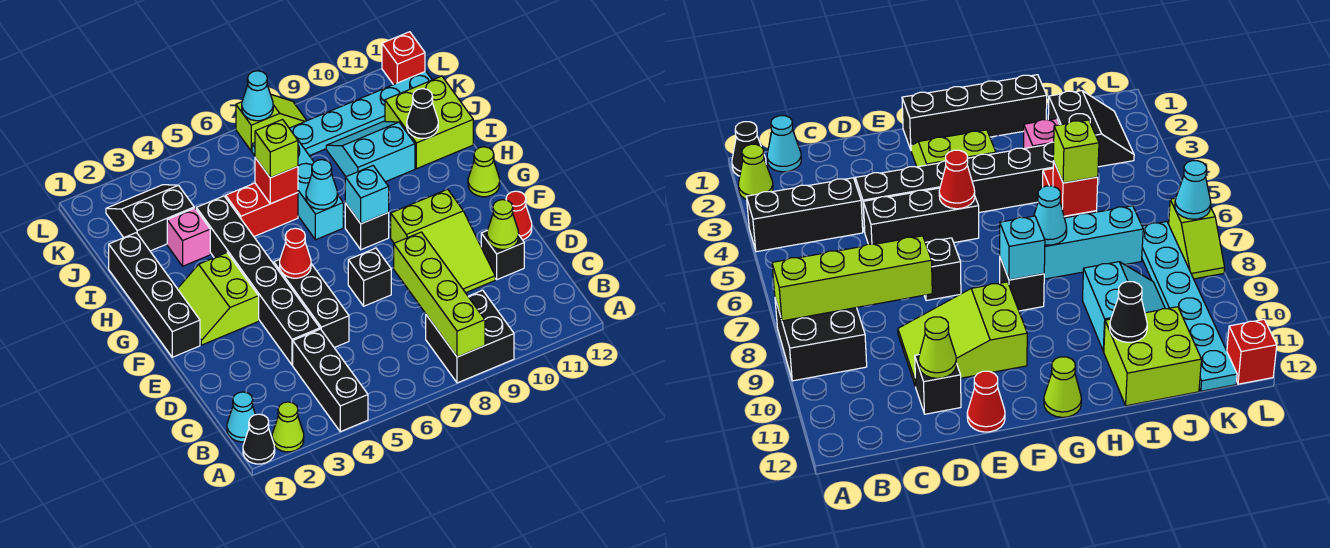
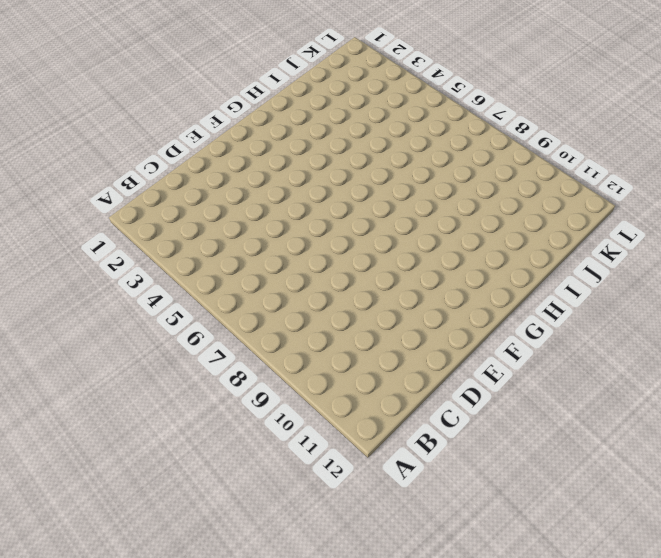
none -> black 1x1 cone [243,414,275,464]
none -> lime 1x1 cone [272,402,304,452]
none -> black 1x3 brick [293,329,368,432]
none -> black 2x2 brick [426,290,514,383]

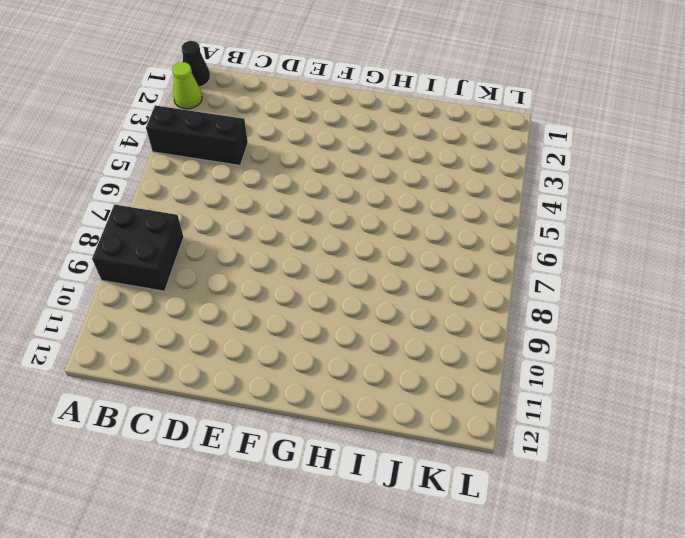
none -> cyan 1x1 cone [227,392,255,442]
none -> black 1x6 brick [196,196,320,365]
none -> black 1x3 brick [274,259,349,348]
none -> lime 2x3 slope [391,189,495,293]

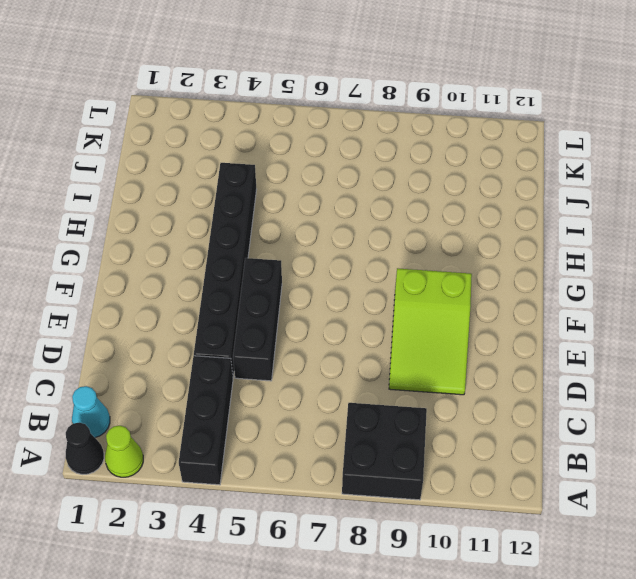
none -> black 1x1 brick [481,231,524,280]
none -> black 1x1 brick [348,248,391,306]
none -> red 1x1 cone [506,191,532,240]
none -> black 1x4 brick [109,233,200,357]

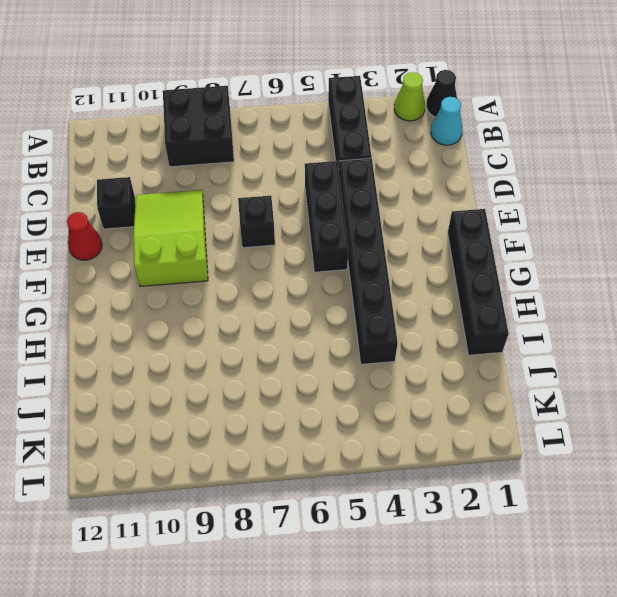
none -> lime 2x2 slope [178,253,259,345]
none -> black 1x1 brick [345,203,389,250]
none -> lime 1x1 cone [468,147,500,197]
none -> cyan 1x3 brick [297,139,343,240]

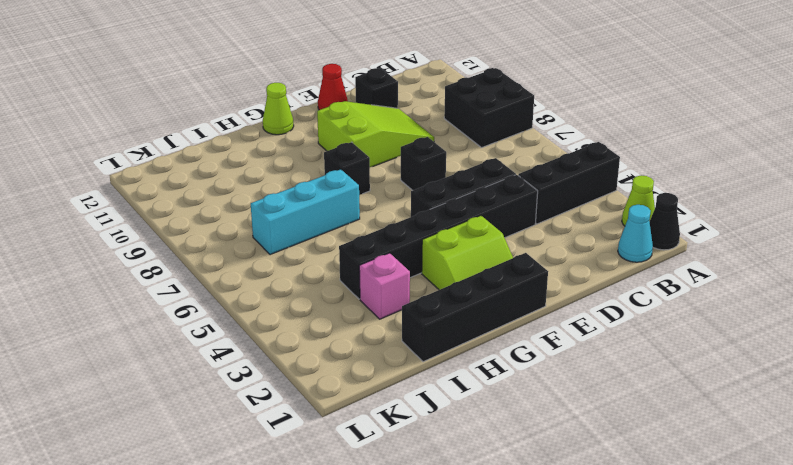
none -> red 1x2 brick [226,183,298,236]
none -> cyan 2x2 slope [326,121,415,182]
none -> lime 2x2 brick [385,76,473,169]
none -> black 2x2 slope [106,185,194,251]

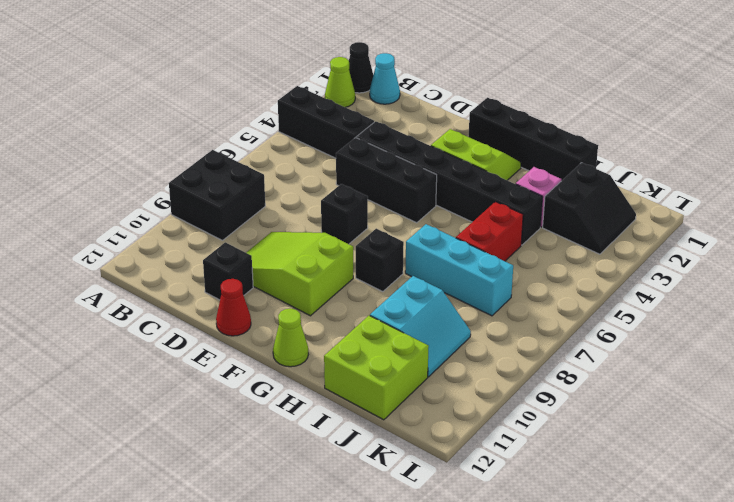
none -> cyan 1x6 plate [252,71,432,156]
none -> lime 1x2 slope [236,95,307,151]
none -> red 1x1 brick [382,32,425,85]
none -> lime 1x4 brick [394,232,485,357]

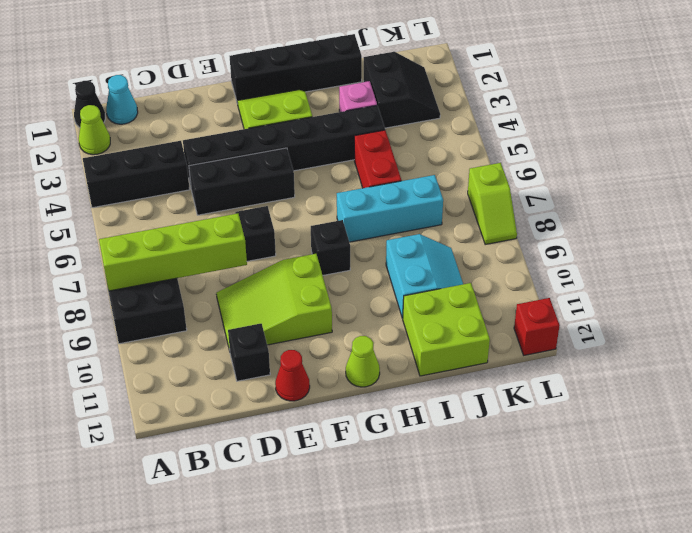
none -> cyan 1x6 plate [252,71,432,156]
none -> lime 1x1 cone [487,200,519,249]
none -> red 1x1 cone [280,228,311,278]
none -> cyan 1x1 brick [345,166,389,224]

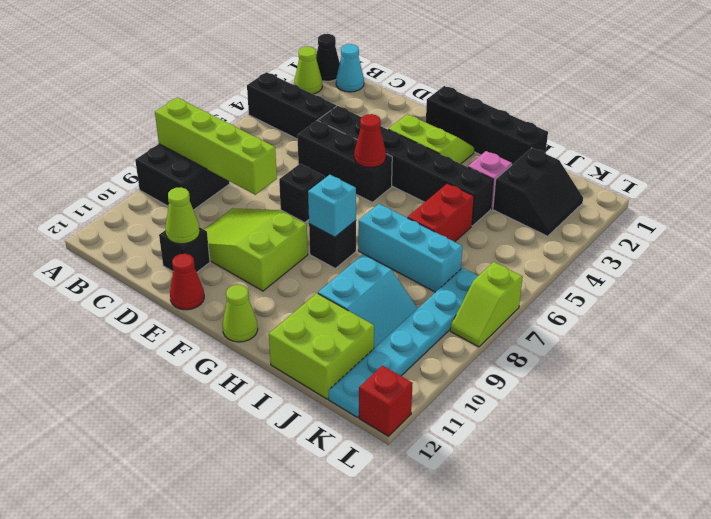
none -> cyan 1x1 cone [306,160,337,209]
none -> red 1x1 brick [255,158,298,204]
none -> black 1x1 cone [407,89,438,138]
none -> cyan 1x1 cone [242,71,273,121]

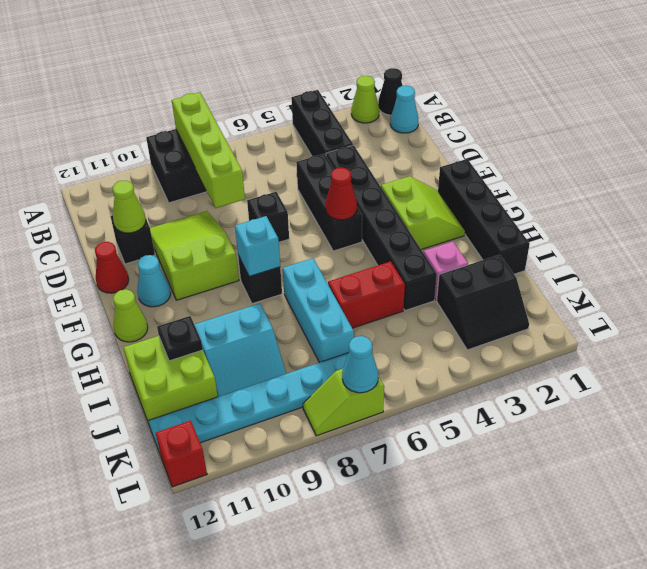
cyan 1x1 cone [137,255,171,307] -> cyan 1x1 cone moved to [306,160,337,209]
black 1x1 plate [157,316,203,361] -> black 1x1 cone [407,89,438,138]
none -> red 1x1 brick [255,158,298,204]
none -> lime 1x1 brick [255,120,298,178]

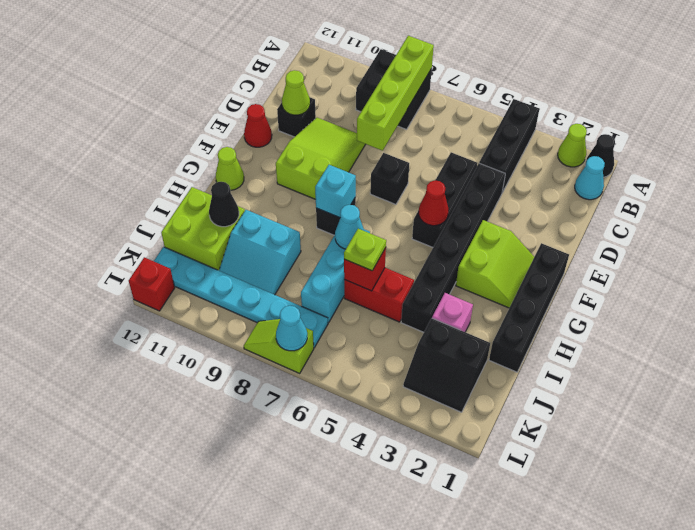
lime 1x1 plate [344,229,386,271] -> lime 1x1 brick [255,120,298,178]

